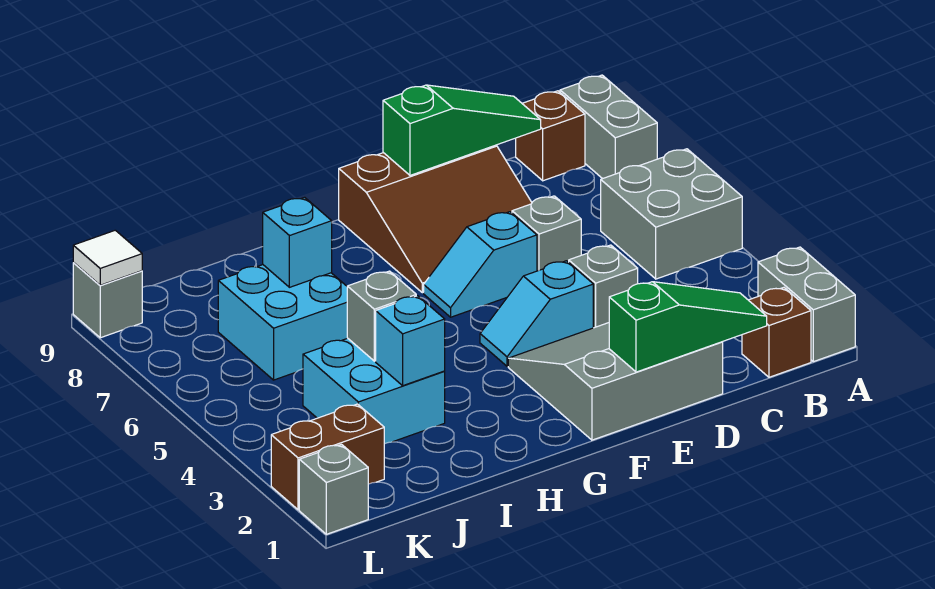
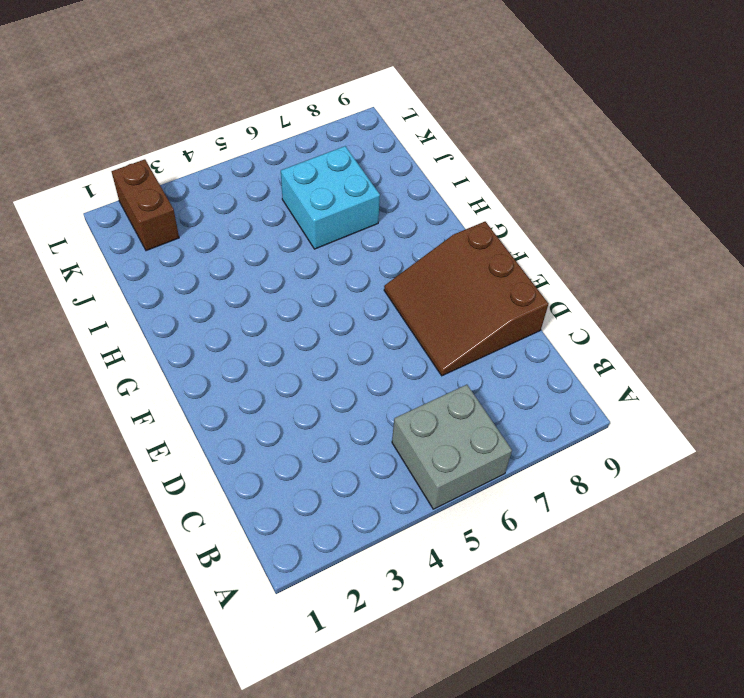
none -> grey 1x2 brick [758,247,855,362]
none -> grey 1x2 brick [560,75,657,179]
none -> brown 1x1 brick [742,288,811,377]

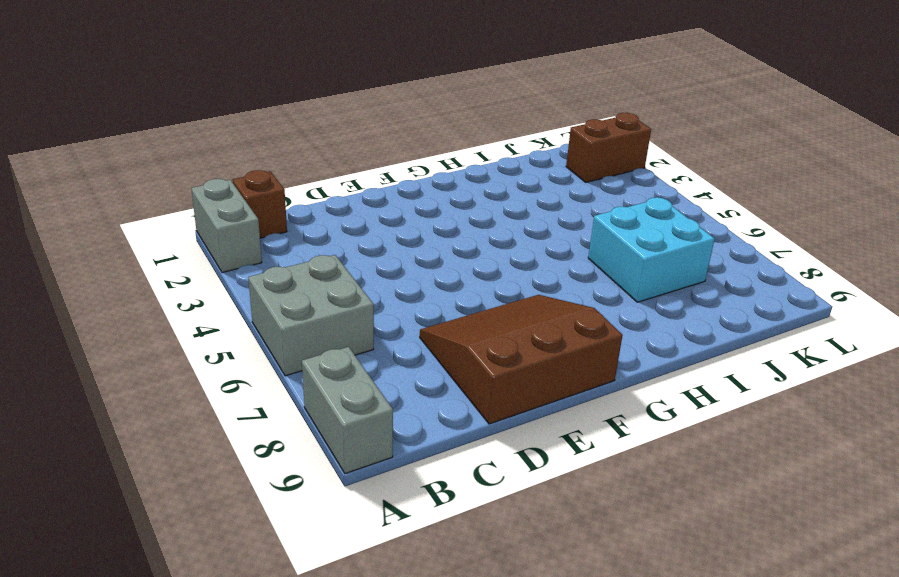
none -> brown 1x1 brick [516,91,585,181]
none -> grey 3x3 slope [508,323,723,440]
none -> grey 1x1 brick [569,245,638,328]

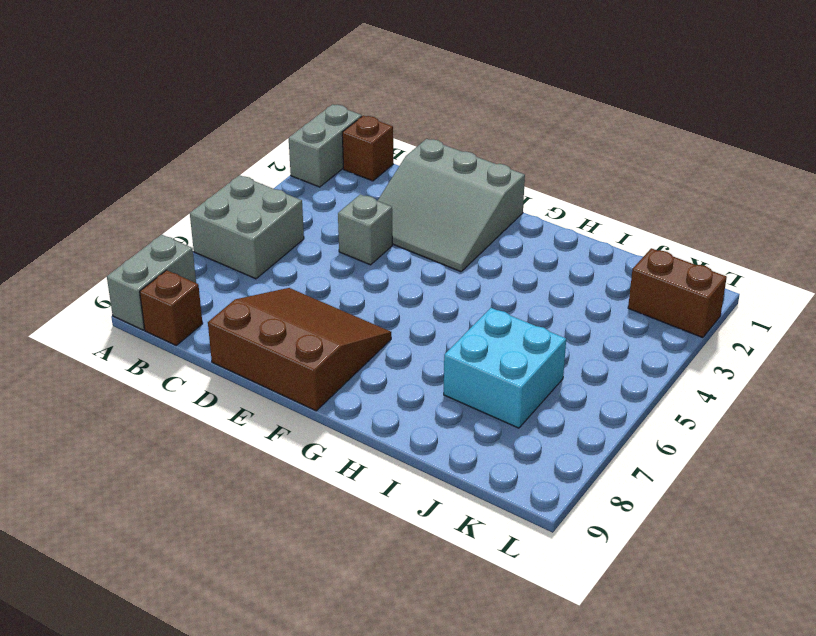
none -> grey 1x1 brick [512,196,581,271]
none -> cyan 1x2 slope [480,261,593,366]
none -> cyan 1x2 slope [424,212,537,317]

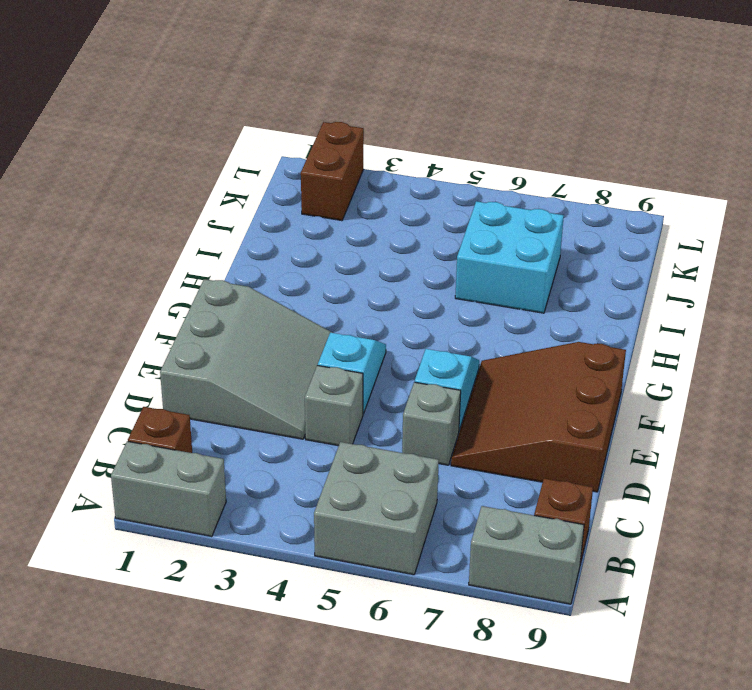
none -> cyan 2x2 brick [303,338,445,444]
none -> grey 1x1 brick [299,444,368,534]
none -> grey 1x1 brick [73,263,142,338]

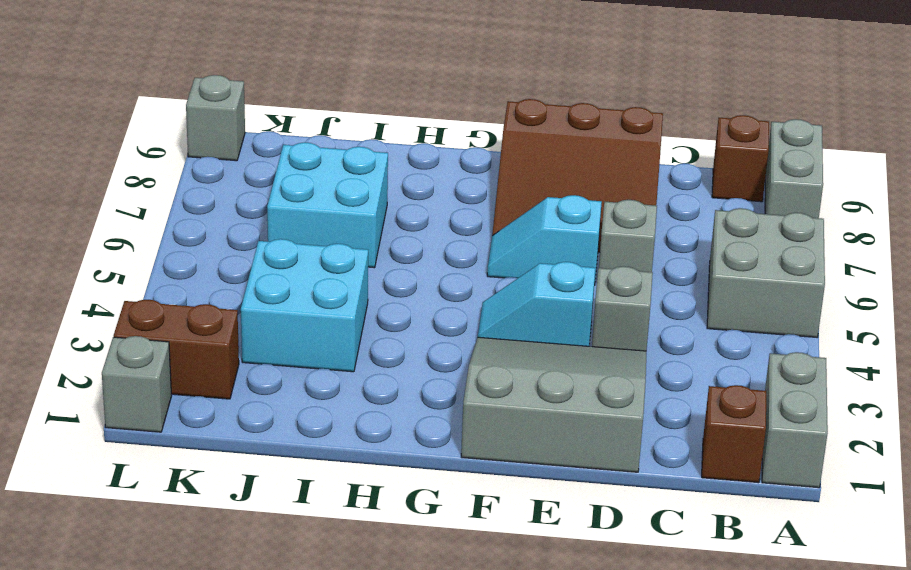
none -> green 1x3 slope [609,282,767,372]
none -> green 1x3 slope [383,85,541,175]
none -> cyan 1x1 brick [376,296,445,386]

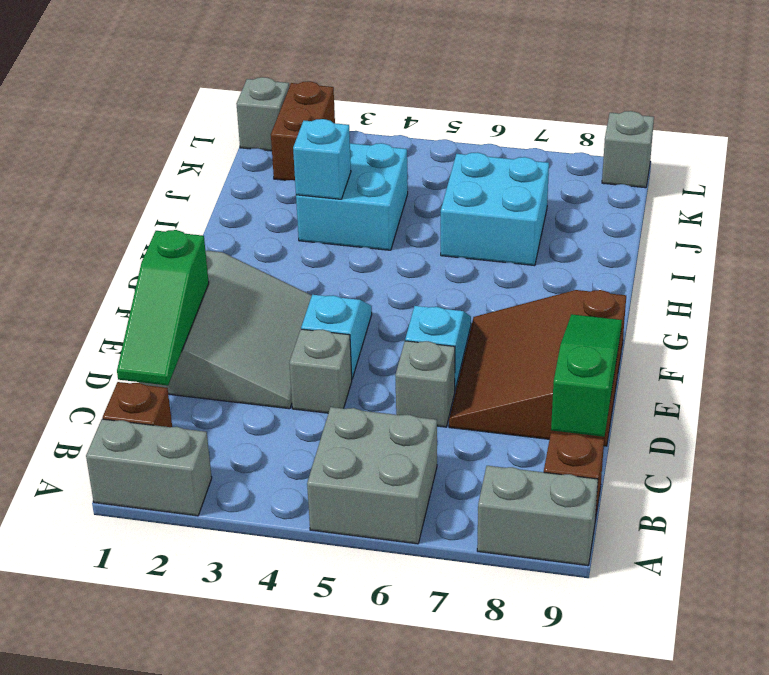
green 1x3 slope [551,314,622,437] -> green 1x3 slope turned to [383,85,541,175]
none -> grey 1x1 brick [347,271,416,361]
none -> cyan 1x1 brick [263,197,332,287]
none -> white 1x1 tile [73,230,142,285]

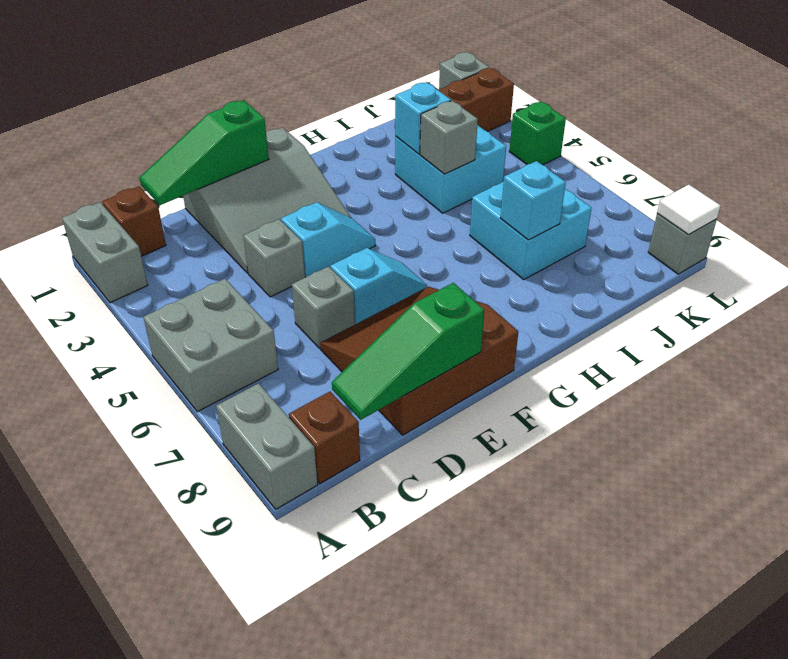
green 1x1 brick [509,101,566,165] -> none

